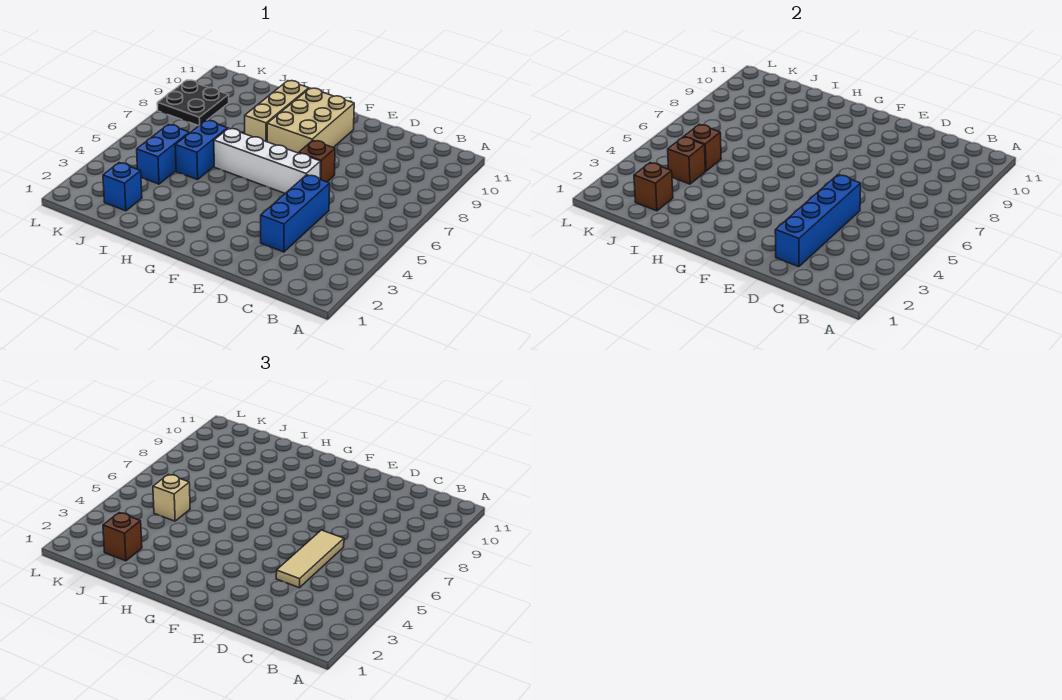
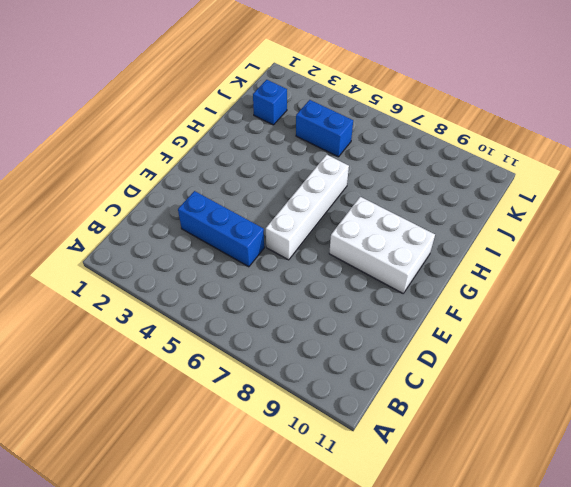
white 2x3 brick [329,197,435,293] -> tan 2x3 brick [267,88,354,153]
none -> brown 1x1 brick [299,140,335,182]
none -> tan 1x3 brick [245,81,309,142]
none -> blue 1x2 brick [175,120,228,180]

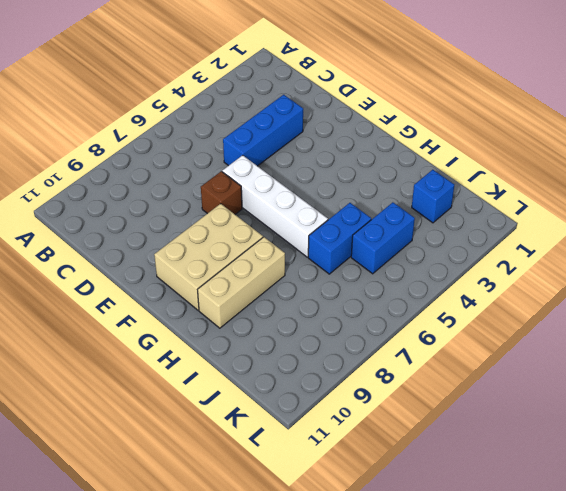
none -> black 2x2 plate [157,80,229,126]
none -> blue 1x4 brick [775,175,861,267]
none -> brown 1x1 brick [634,163,673,211]

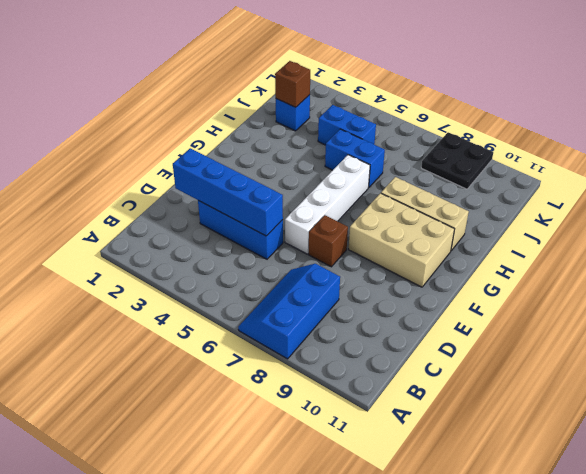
blue 2x3 slope [238,264,340,359] -> none
none -> brown 1x1 brick [668,137,705,184]
none -> brown 1x1 brick [684,124,721,171]
none -> tan 1x3 tile [276,530,344,588]

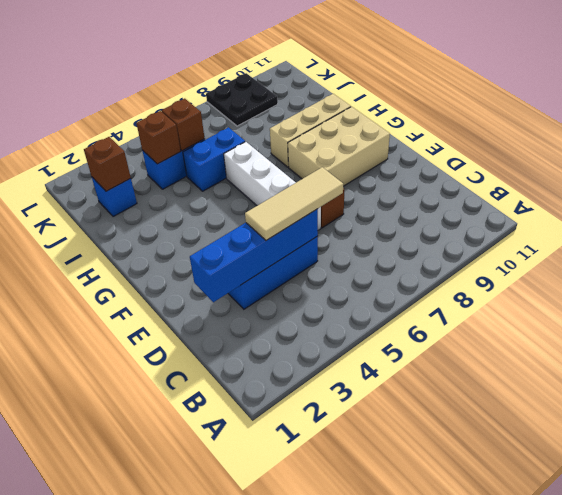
none -> brown 1x1 brick [103,513,142,561]
none -> tan 1x1 brick [153,474,190,521]

